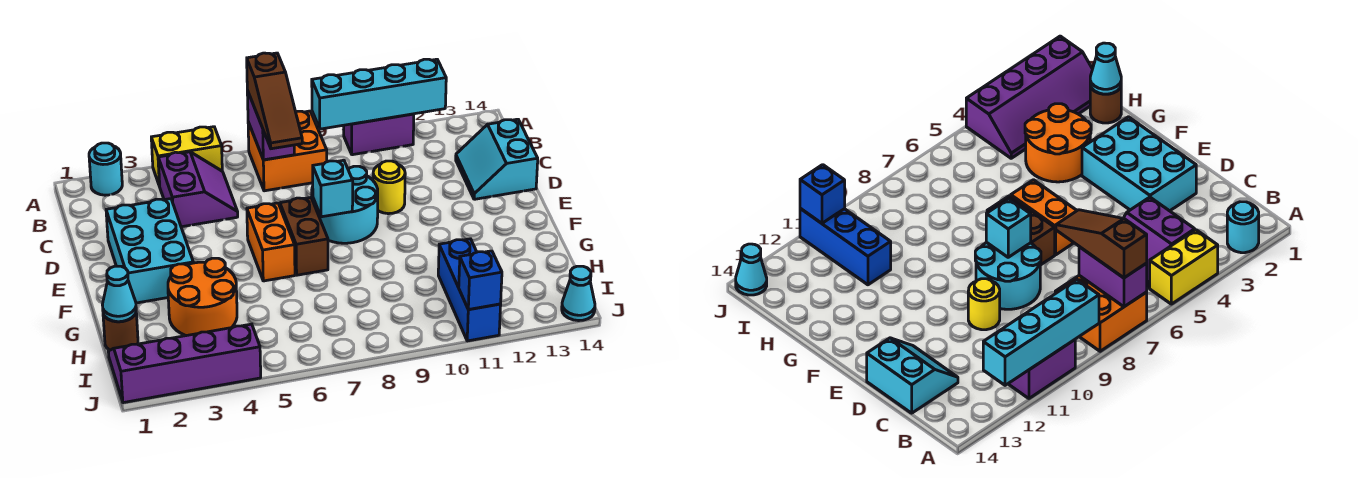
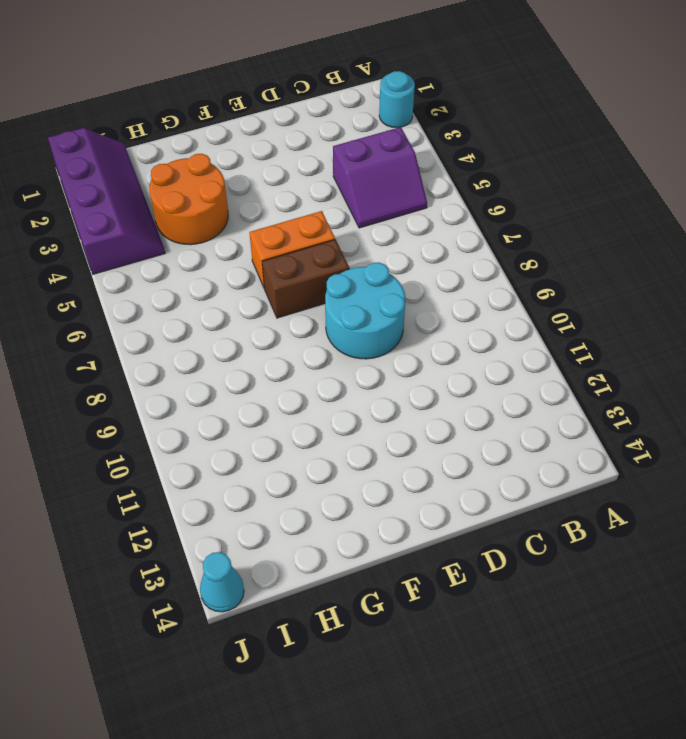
none -> yellow 1x2 brick [151,127,222,186]
none -> orange 2x2 brick [248,111,327,191]
none -> purple 1x2 brick [344,114,414,155]

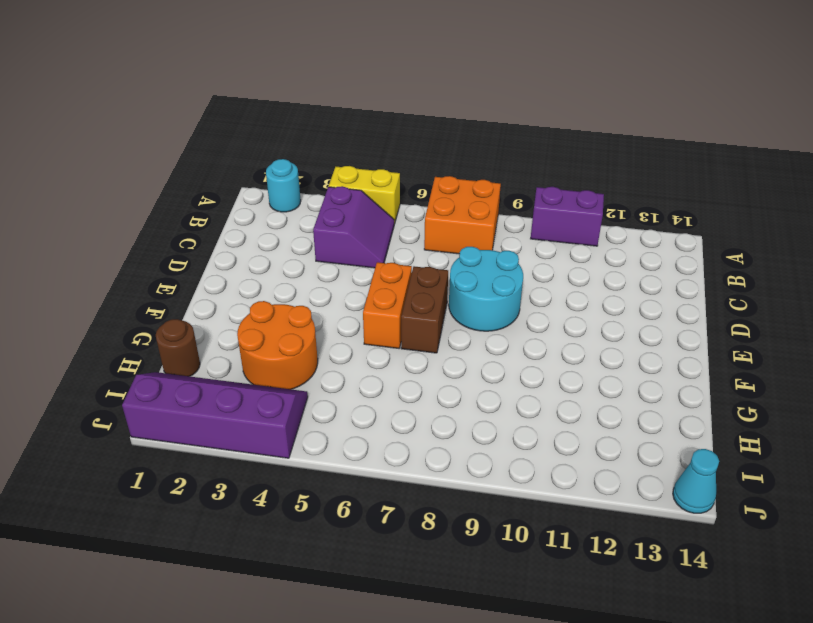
none -> cyan 2x2 slope [456,119,538,199]
none -> cyan 2x3 brick [106,199,193,303]
none -> yellow 1x1 round brick [373,161,405,214]

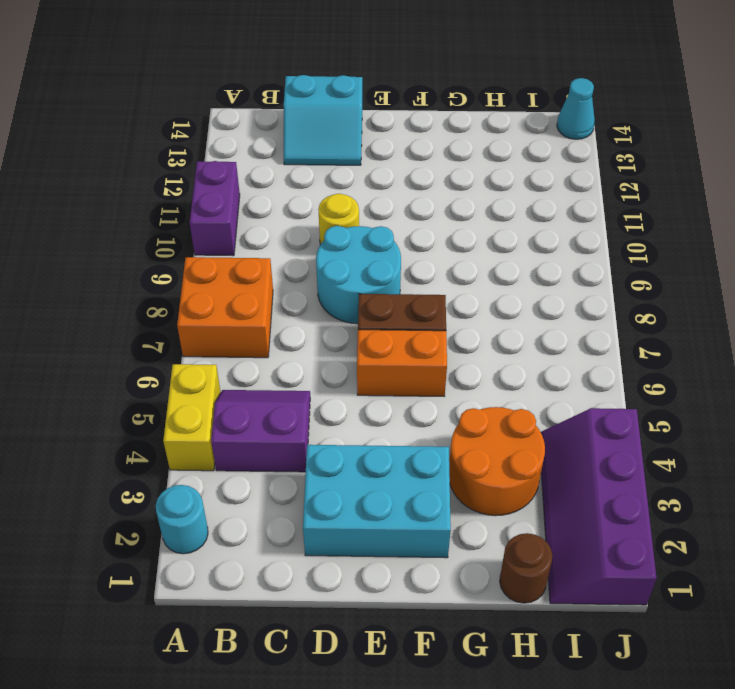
none -> blue 1x3 brick [438,239,501,341]
none -> purple 1x2 brick [247,90,294,160]
none -> cyan 1x4 brick [312,59,446,129]

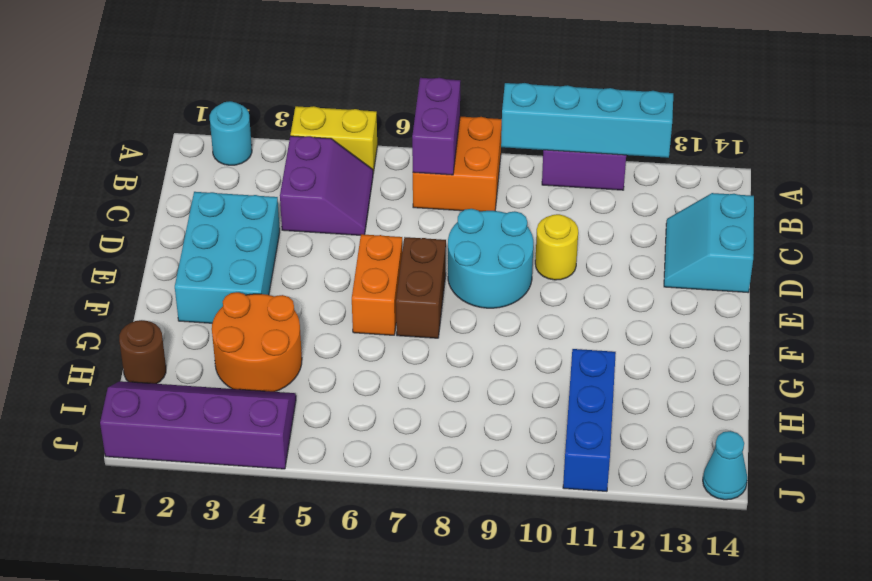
none -> cyan 1x1 brick [313,160,353,217]
none -> cyan 1x1 cone [102,266,136,322]
none -> blue 1x1 brick [459,251,502,310]

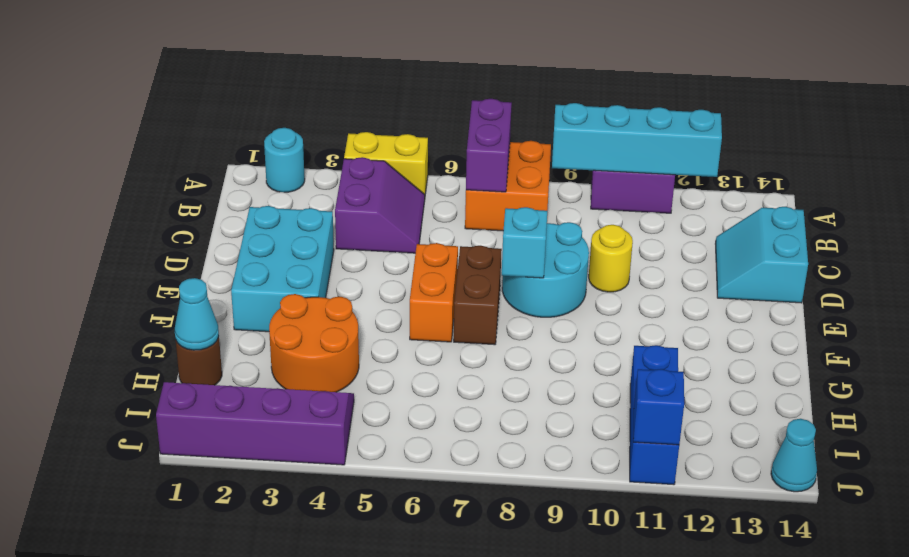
none -> brown 1x3 slope [247,53,302,149]

